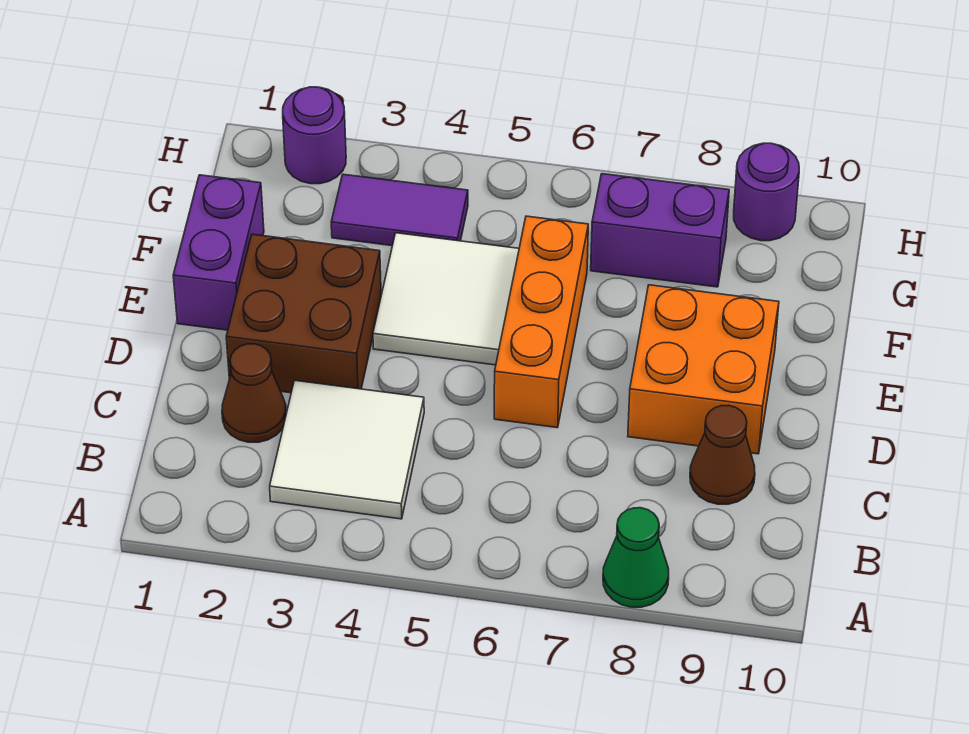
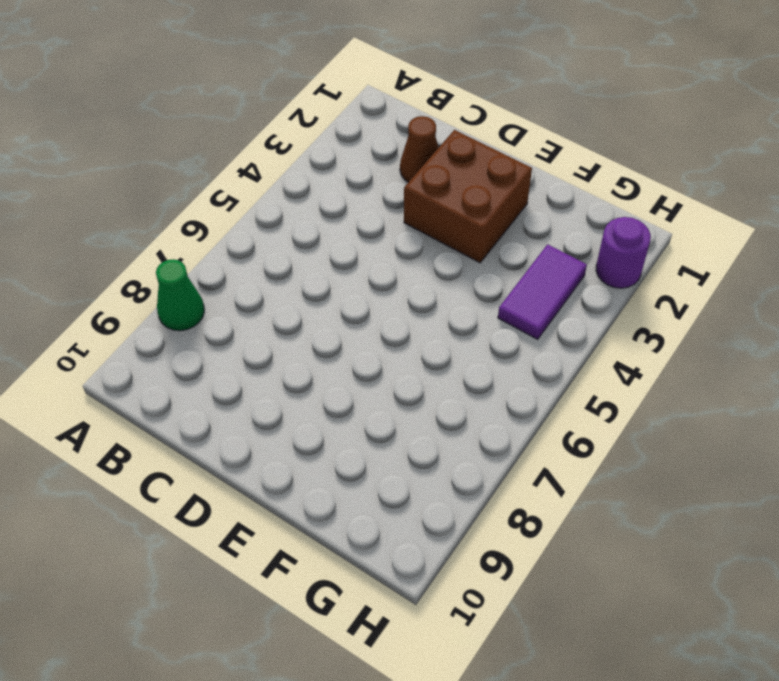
none -> white 2x2 tile [270,380,424,519]
none -> brown 1x1 cone [690,405,755,504]
none -> orange 1x3 brick [494,216,588,428]

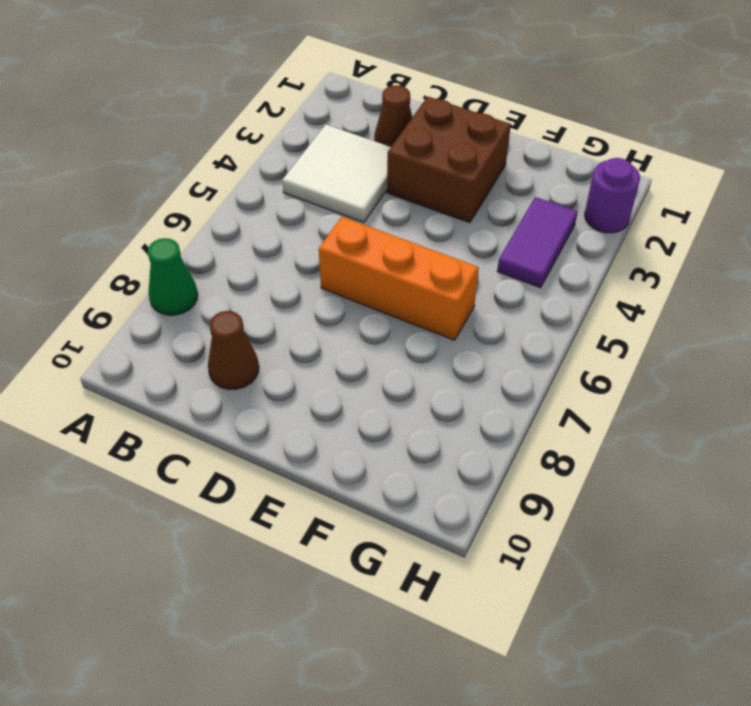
none -> orange 2x2 brick [628,285,779,454]
none -> purple 1x2 brick [173,175,264,330]
none -> white 2x2 tile [373,233,519,365]

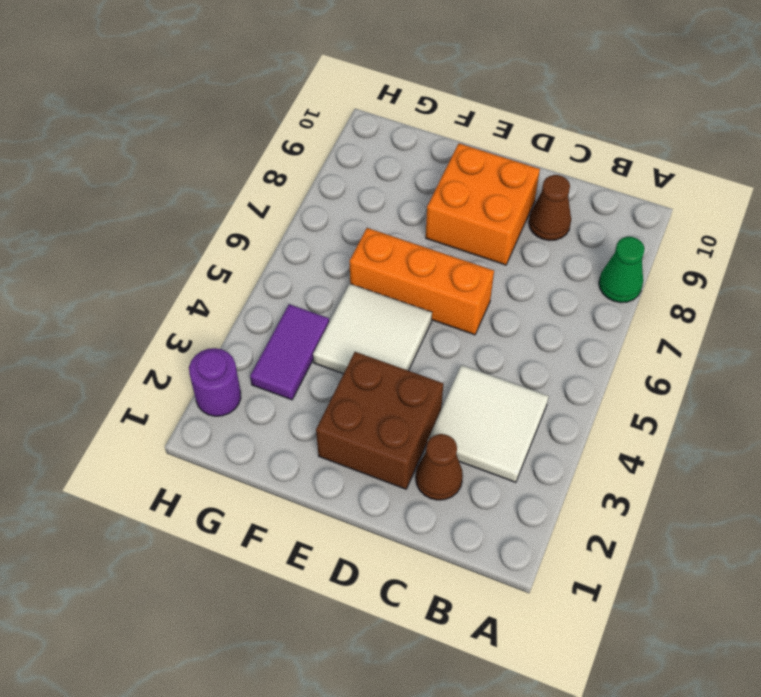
none -> purple 1x2 brick [173,175,264,330]
none -> purple 1x2 brick [591,174,729,287]
none -> purple 1x1 round brick [734,143,799,241]

